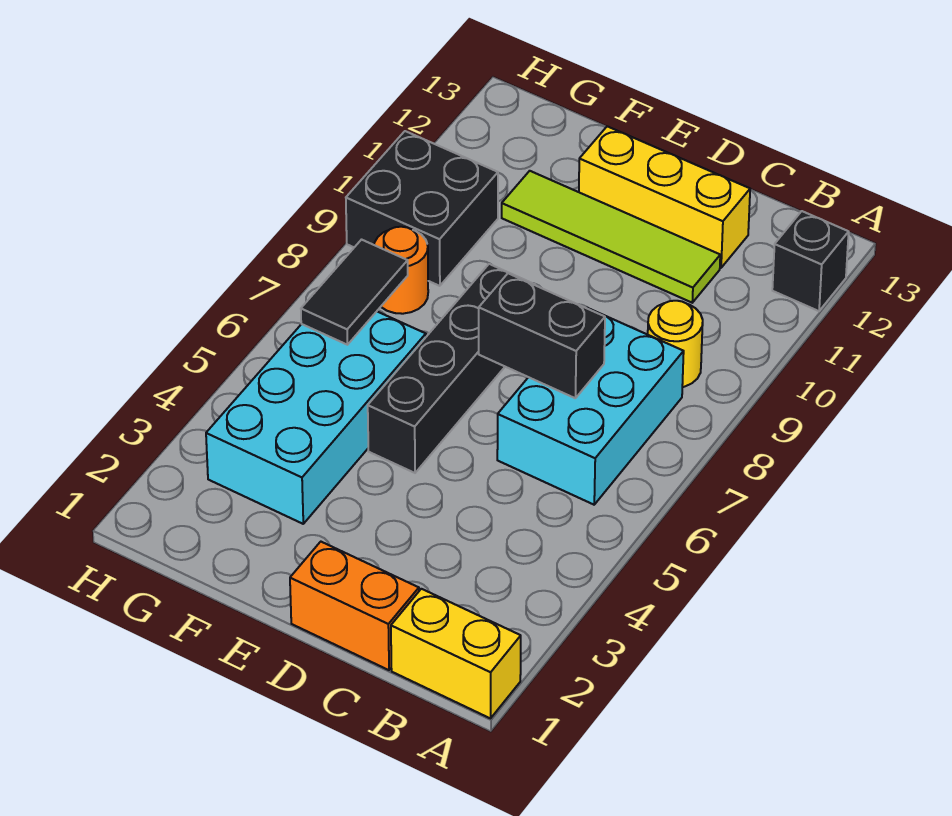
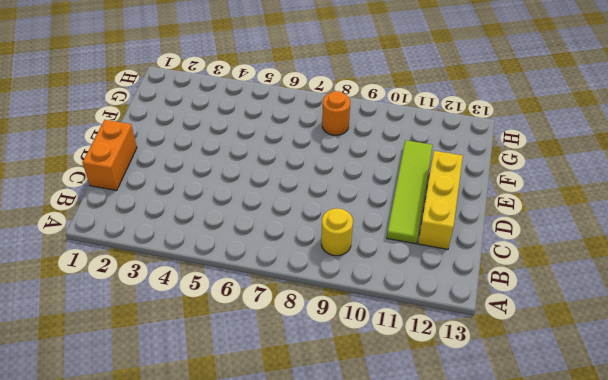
none -> yellow 1x2 brick [391,589,521,718]
none -> black 1x1 brick [772,211,849,311]
none -> cyan 2x3 brick [497,308,684,505]

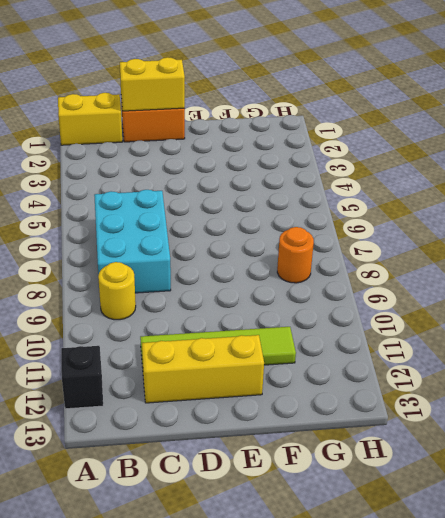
yellow 1x2 brick [120,57,185,111] -> none
none -> black 1x4 brick [368,264,535,473]
none -> cyan 2x4 brick [206,312,426,524]
none -> black 2x2 brick [346,131,498,286]

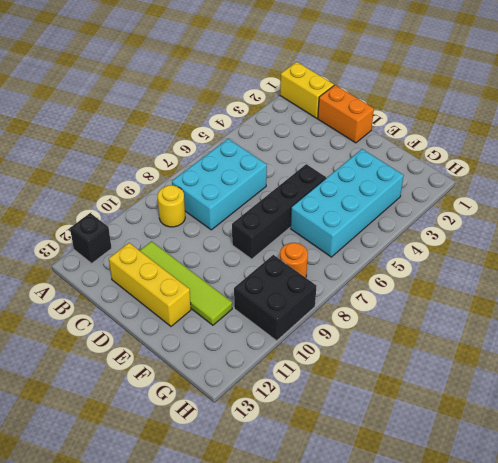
none -> black 1x2 brick [479,273,605,398]
none -> black 1x2 tile [301,240,408,345]

